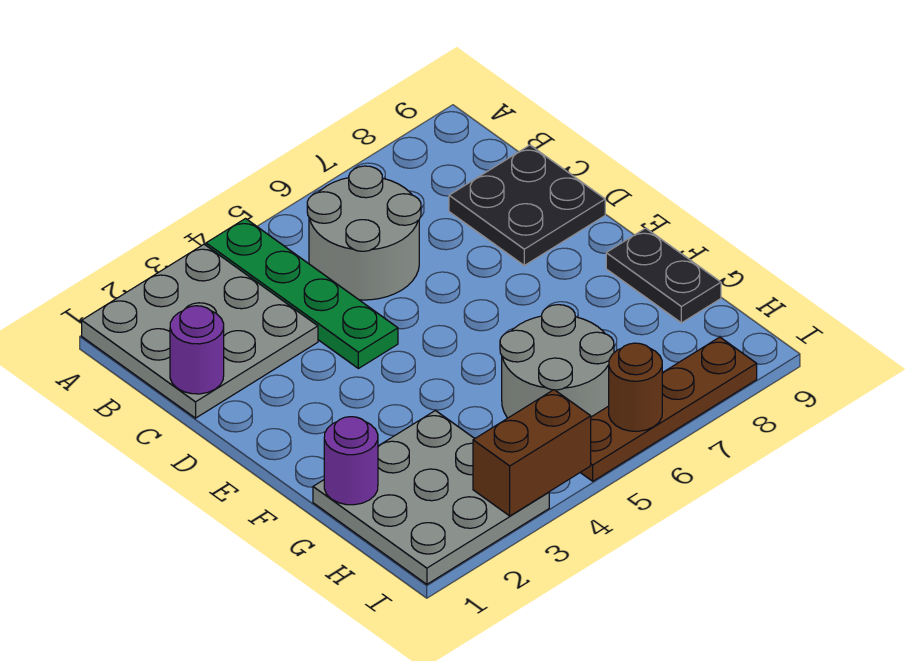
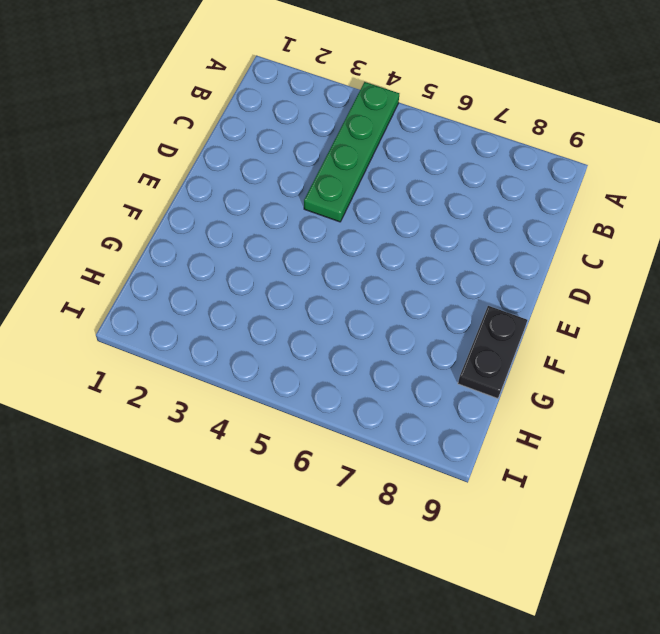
none -> grey 3x3 plate [82,244,318,418]
none -> grey 2x2 round brick [307,166,421,300]
none -> black 2x2 plate [449,145,605,265]

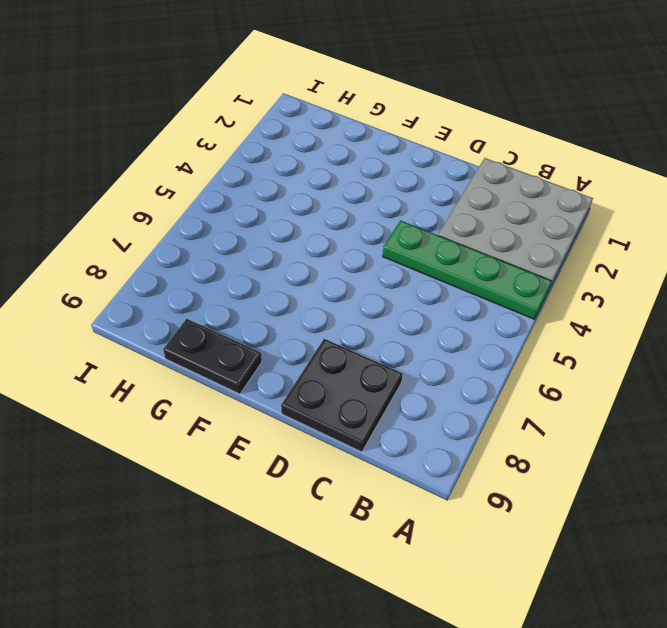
none -> grey 2x2 round brick [307,166,421,300]
none -> grey 3x3 plate [313,411,549,584]
none -> grey 2x2 round brick [500,305,614,418]

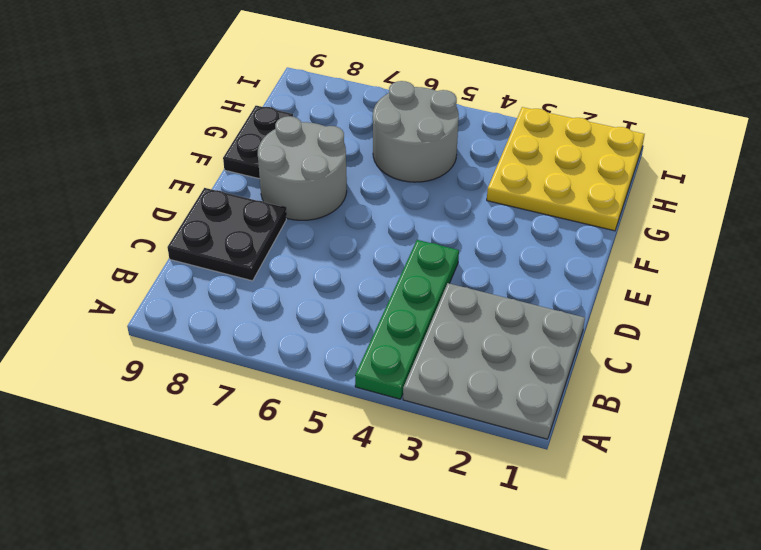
grey 2x2 round brick [258,116,347,220] -> grey 2x2 round brick moved to [307,166,421,300]
yellow 3x3 plate [487,107,645,231] -> grey 3x3 plate [313,411,549,584]
none -> brown 1x4 plate [580,337,757,481]
none -> purple 1x1 round brick [170,306,224,394]
none -> purple 1x1 round brick [324,417,378,505]

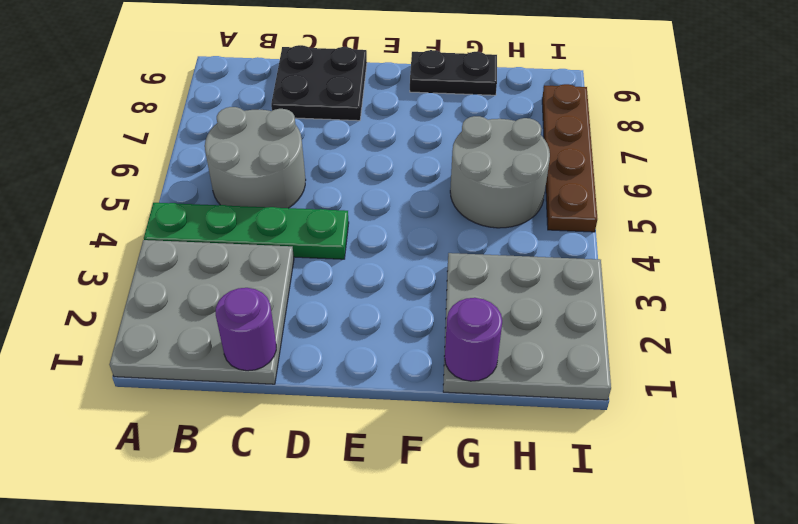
none -> brown 1x2 brick [473,390,591,516]
none -> brown 1x1 round brick [609,343,662,431]

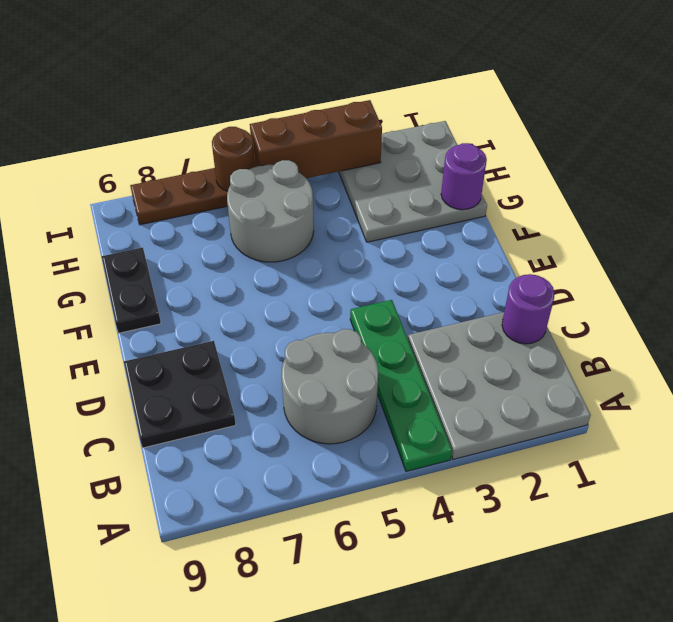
brown 1x3 brick [250,100,382,178] -> brown 1x2 brick [473,390,591,516]

